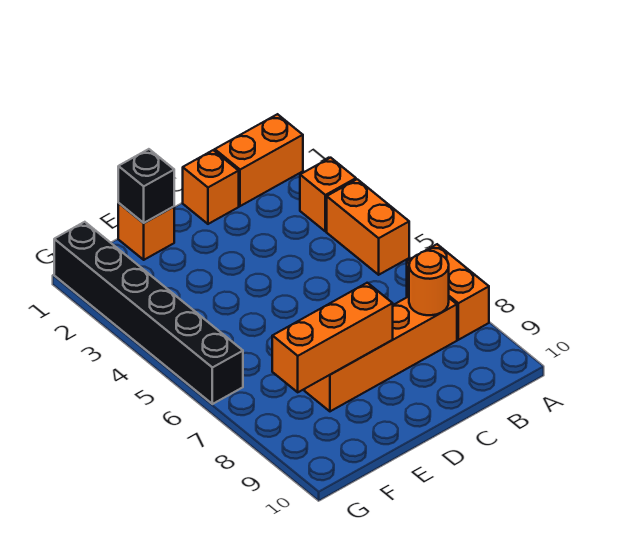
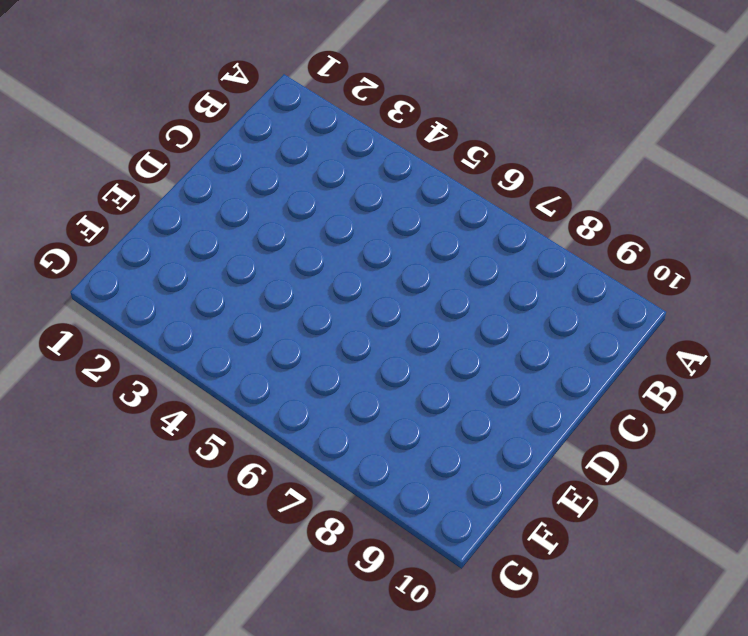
none -> orange 1x2 brick [215,114,303,206]
none -> orange 1x1 brick [300,158,356,232]

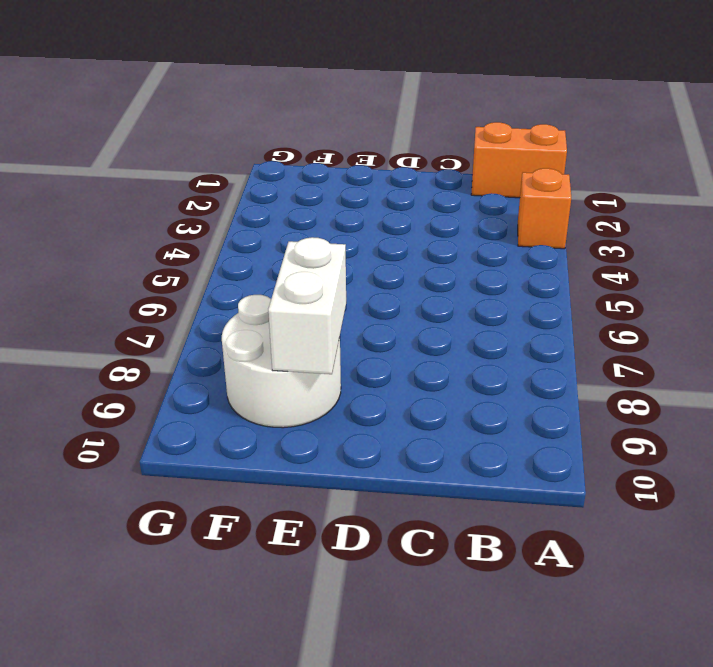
white 2x2 round brick [222,295,341,428] -> orange 1x4 brick [305,297,457,411]
white 1x2 brick [268,237,346,374] -> orange 1x3 brick [272,283,393,392]
none -> orange 1x2 brick [327,179,409,275]
none -> orange 1x2 brick [407,244,489,340]

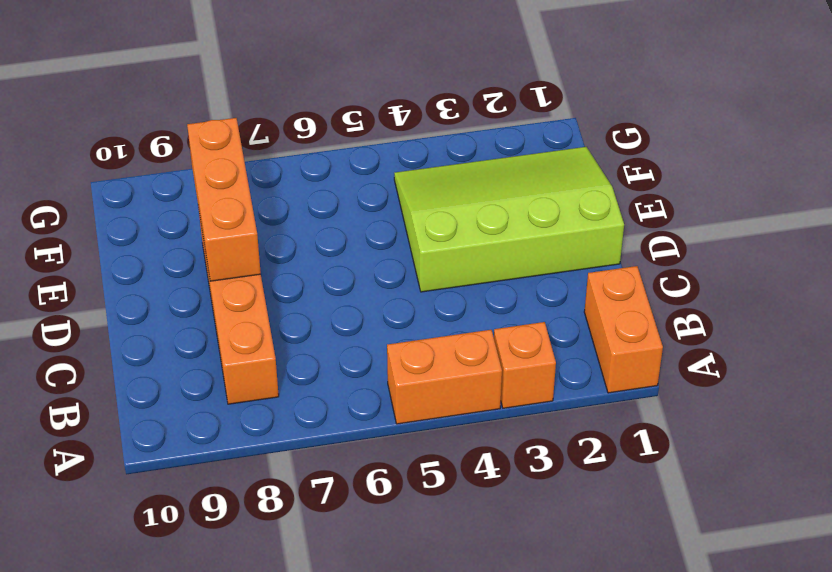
lime 3x4 slope [394,147,624,292] -> orange 1x1 brick [118,203,174,260]
none -> orange 1x2 brick [407,244,489,340]
none -> orange 1x1 brick [183,150,239,224]

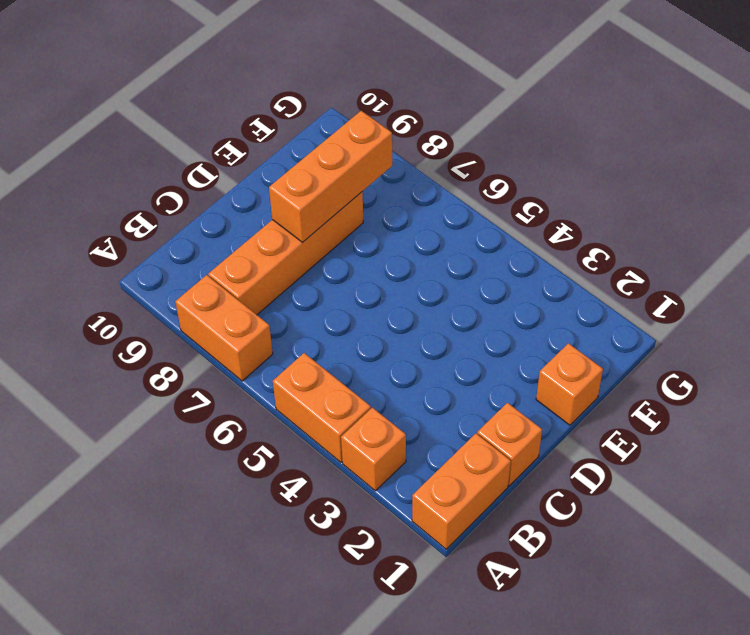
none -> black 1x6 brick [54,222,243,404]
none -> orange 1x1 round brick [409,251,449,315]

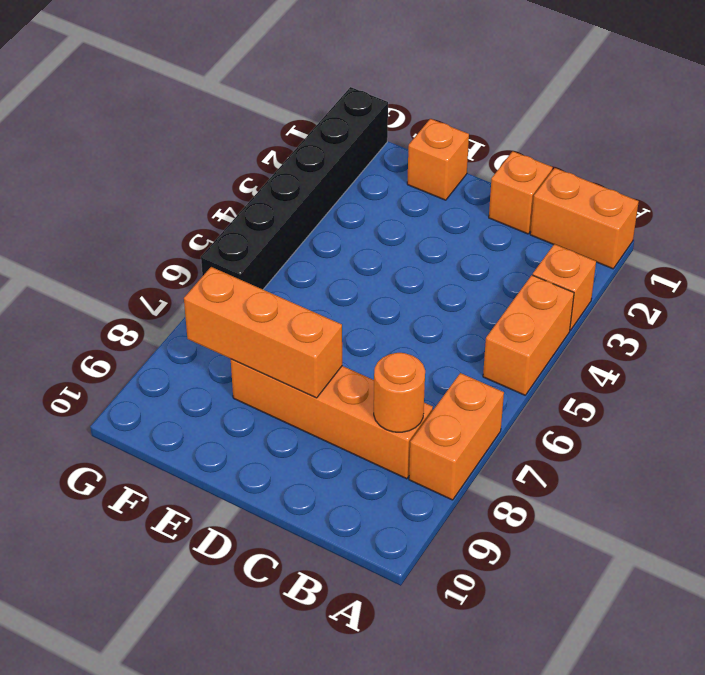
none -> black 1x1 brick [118,149,174,223]

